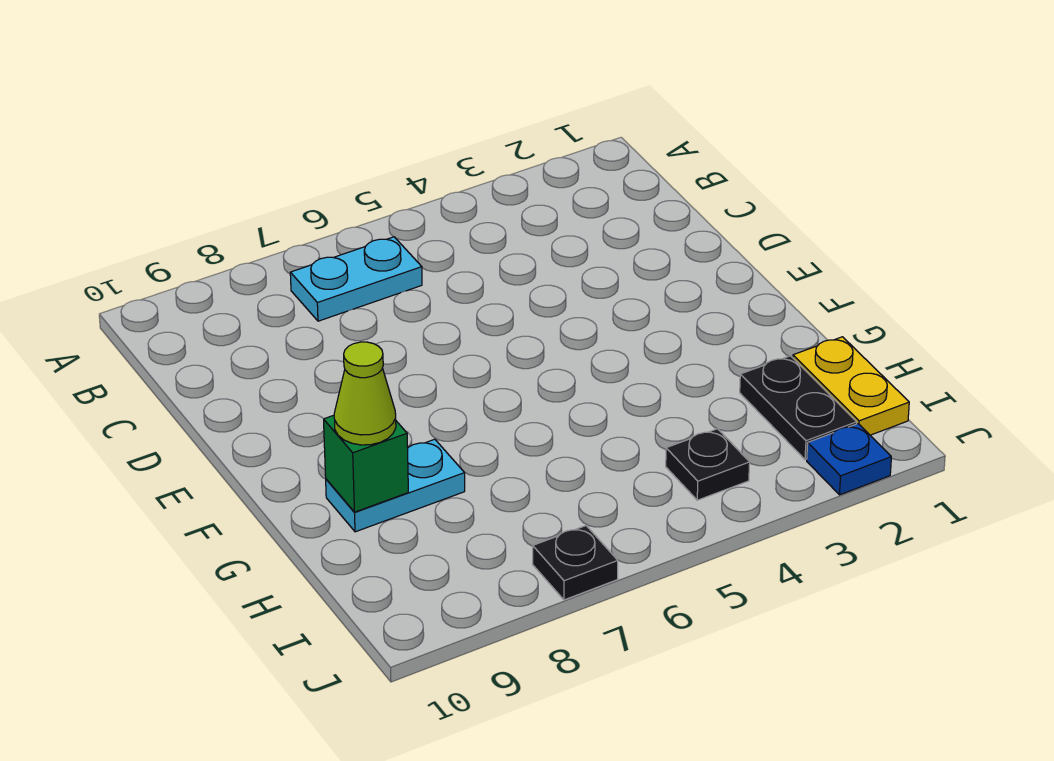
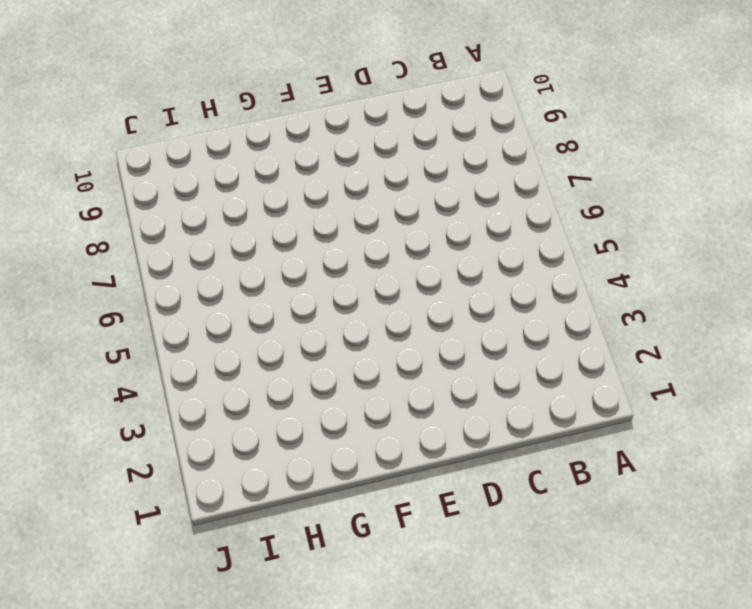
none -> cyan 1x2 plate [290,237,422,321]
none -> cyan 1x2 plate [326,439,465,532]

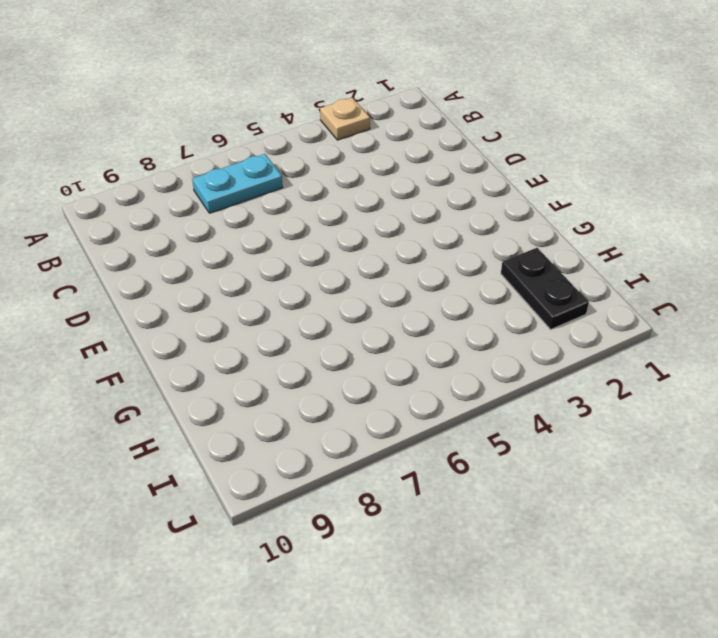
tan 1x1 plate [320,98,370,140] -> none
none -> cyan 1x2 plate [326,439,465,532]
none -> yellow 1x2 plate [793,337,909,435]

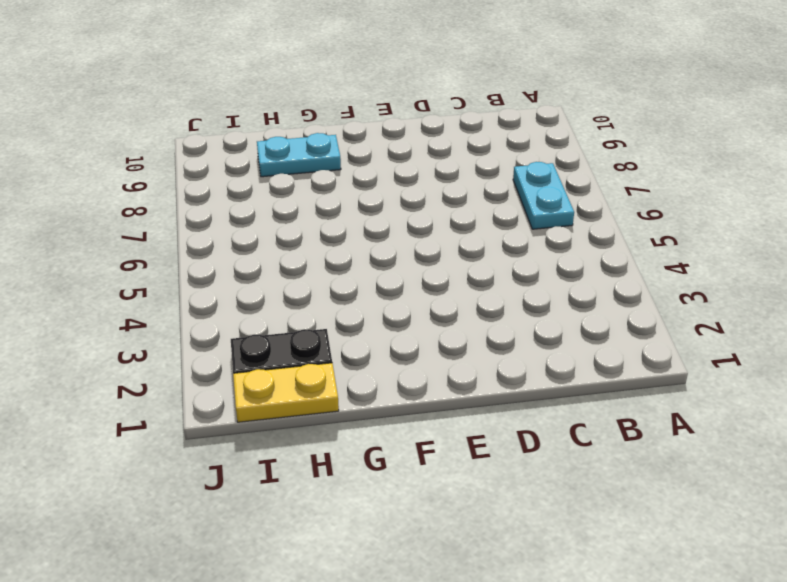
cyan 1x2 plate [257,133,341,177] -> cyan 1x2 plate turned to [326,439,465,532]
none -> black 1x1 plate [666,429,750,500]
none -> blue 1x1 plate [807,424,891,495]

